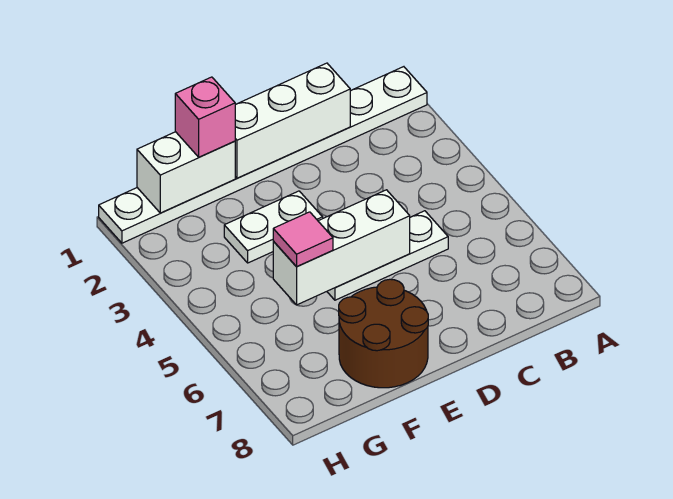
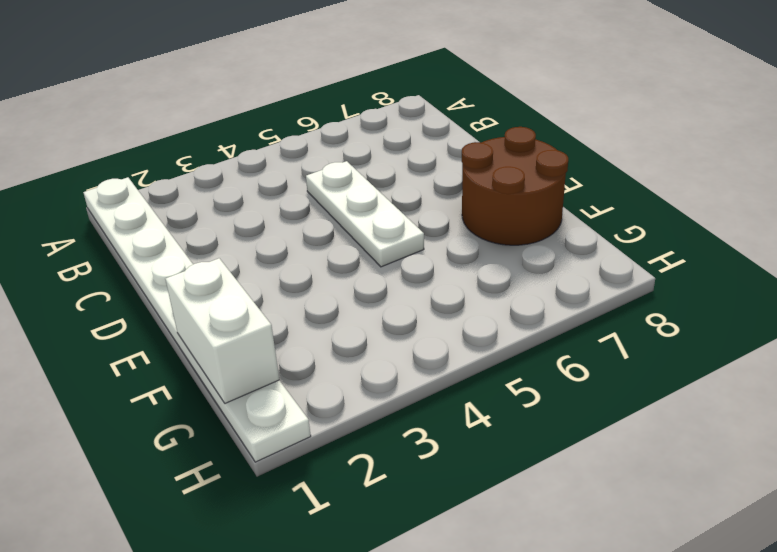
none -> white 1x2 plate [224,191,323,263]
none -> white 1x3 brick [235,63,350,178]

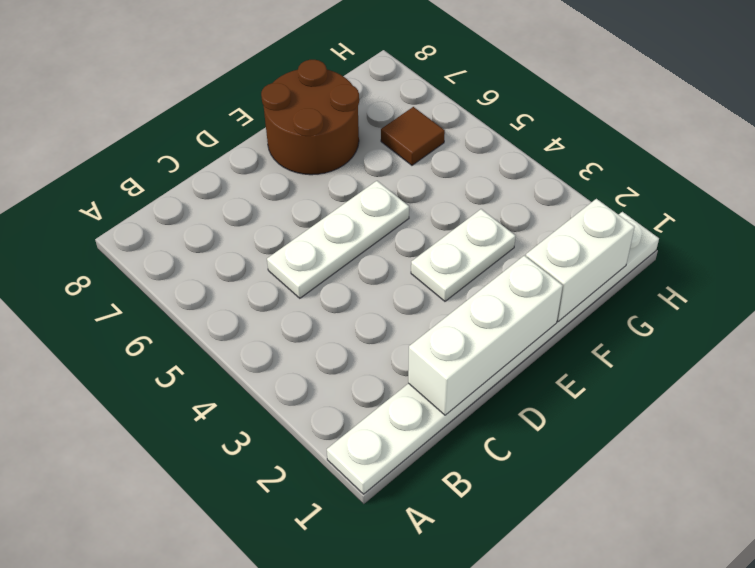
brown 1x1 tile [381,107,445,165] -> none
none -> white 1x3 brick [273,190,410,305]
none -> pink 1x1 brick [175,77,235,157]

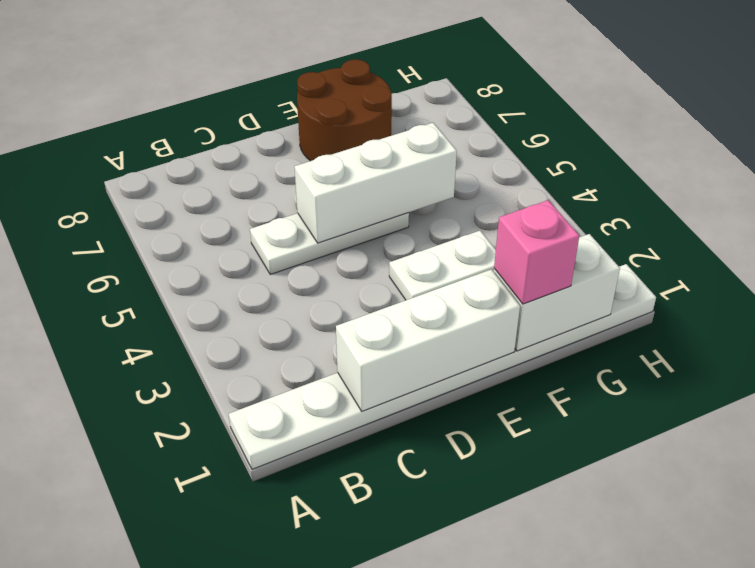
none -> pink 1x1 tile [273,212,333,267]

